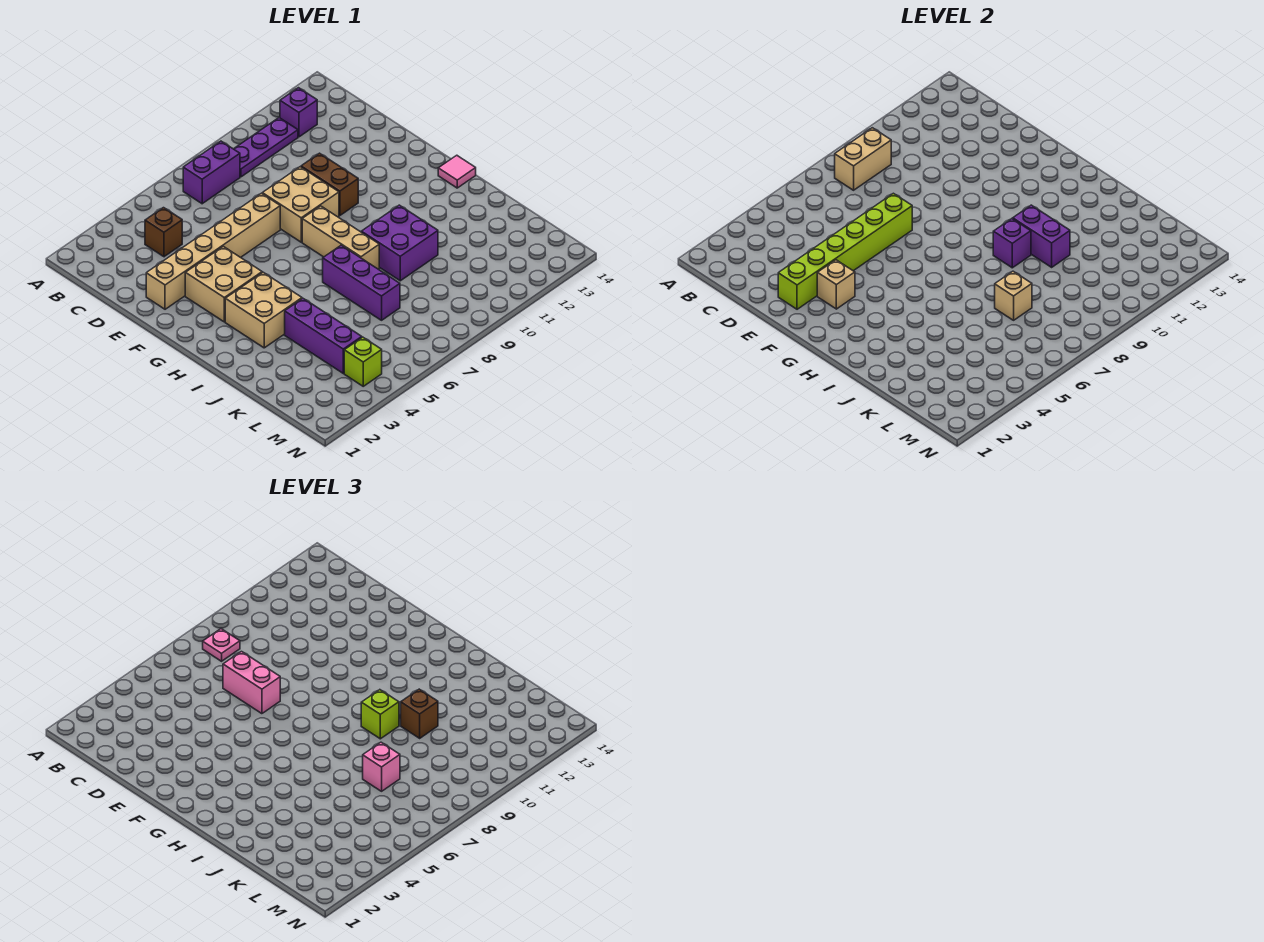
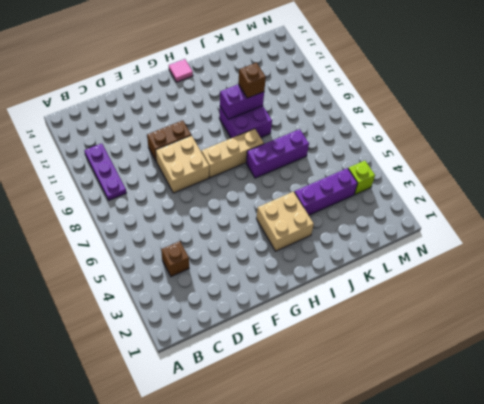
none -> purple 1x2 brick [183,141,240,204]
none -> purple 1x1 brick [280,88,317,137]
none -> tan 1x6 brick [146,193,280,309]

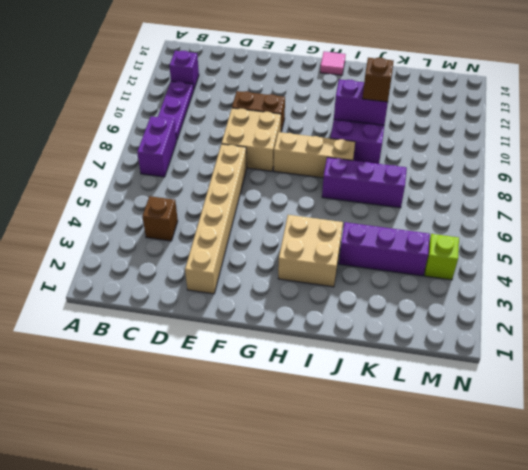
none -> tan 2x2 brick [185,246,262,322]
none -> tan 1x2 brick [835,128,891,190]
none -> lime 1x6 brick [778,193,912,309]

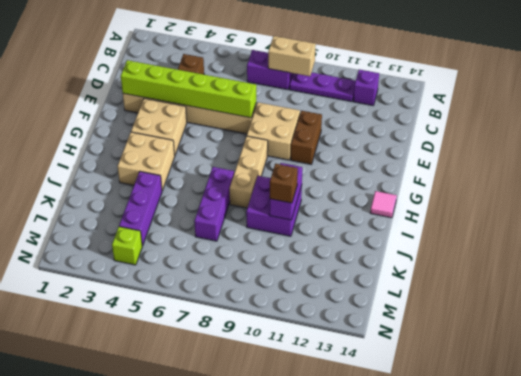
none -> tan 1x1 brick [817,260,855,309]
none -> purple 1x1 brick [993,219,1031,268]
none -> tan 1x1 brick [995,271,1032,320]

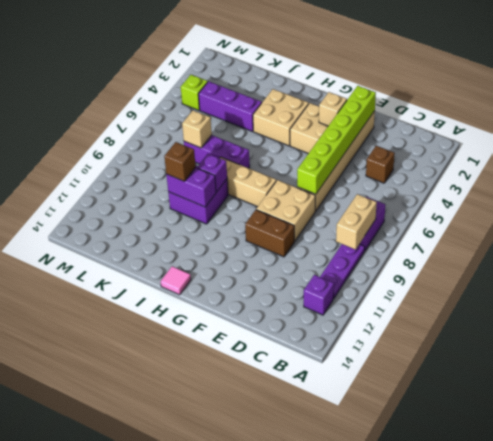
none -> pink 1x1 plate [203,629,240,661]
none -> pink 1x2 brick [223,652,280,714]
none -> lime 1x1 brick [361,690,399,739]

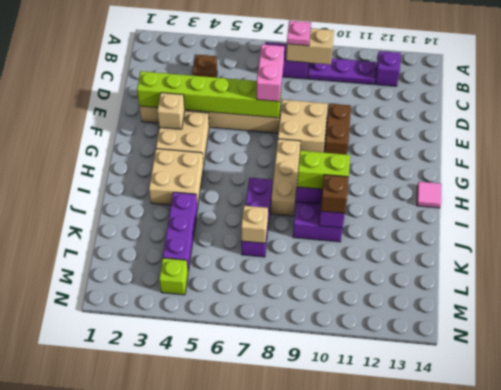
lime 1x2 brick [297,151,350,189] -> lime 1x1 brick [361,690,399,739]
none -> pink 1x1 brick [363,742,400,791]

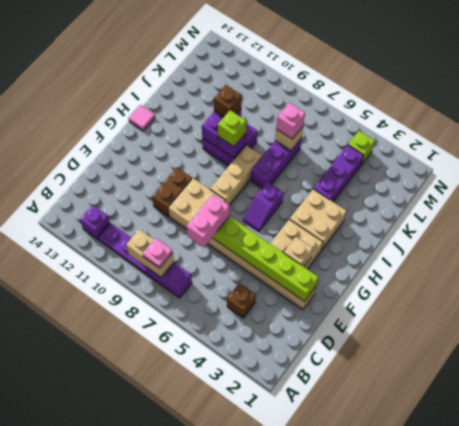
purple 1x2 slope [243,182,283,231] -> none

